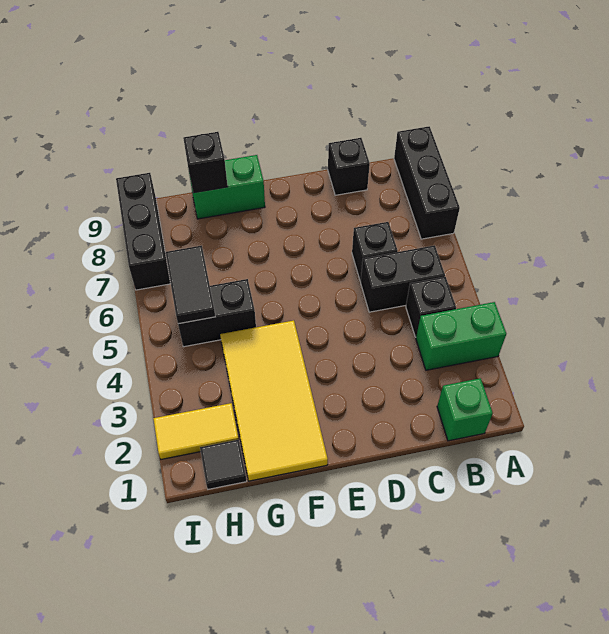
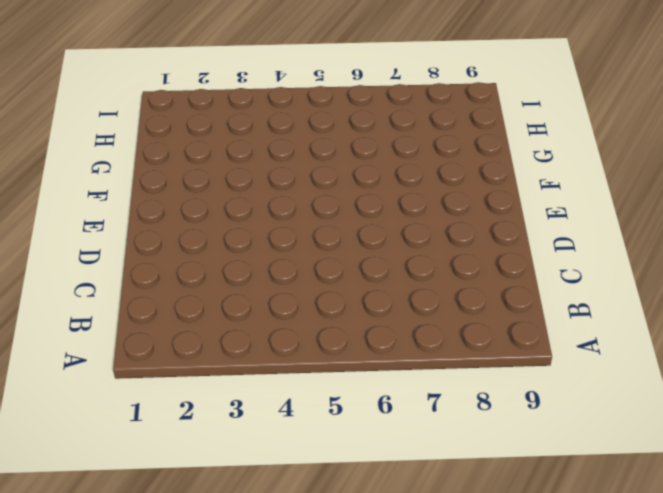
none -> green 1x2 brick [416,302,506,370]
none -> black 1x3 brick [394,126,460,239]
none -> green 1x1 brick [437,378,493,441]

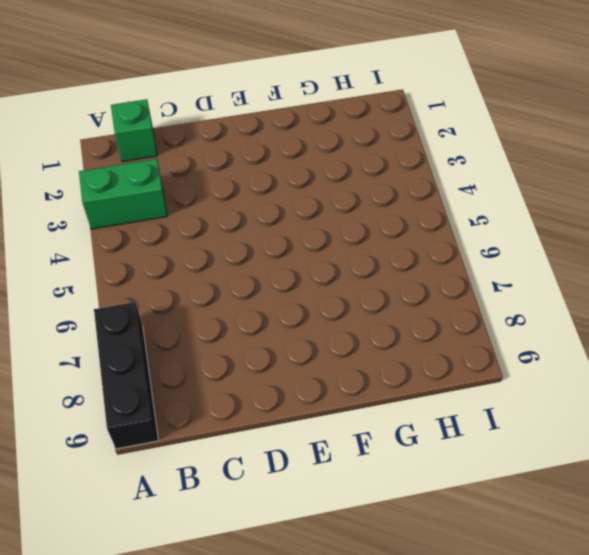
none -> black 1x1 brick [406,277,456,337]
none -> black 1x2 brick [361,245,445,312]
none -> black 1x1 brick [352,222,398,281]

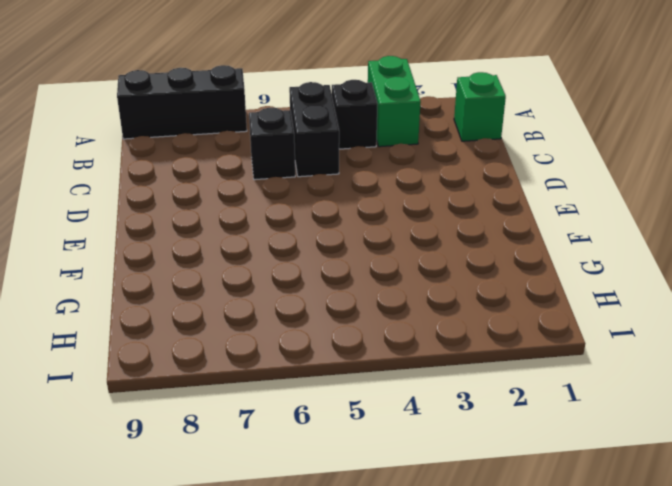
none -> black 1x1 brick [328,138,370,195]
none -> yellow 2x4 tile [220,320,328,481]
none -> green 1x2 brick [189,155,265,219]

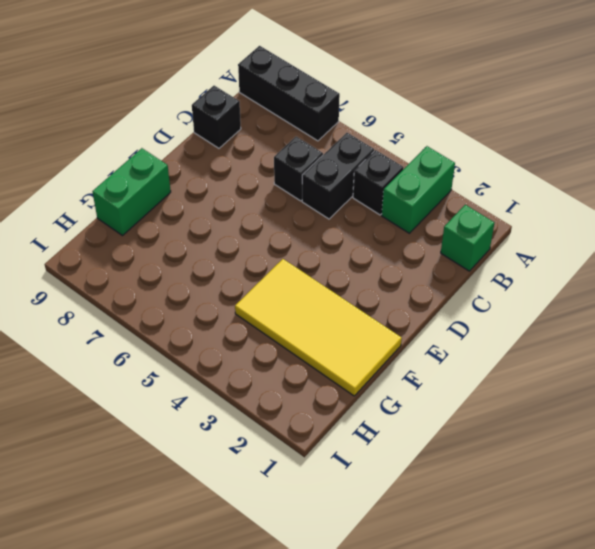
none -> black 1x2 brick [178,279,256,347]
none -> black 1x1 tile [200,440,246,489]
none -> yellow 1x2 tile [153,403,239,459]

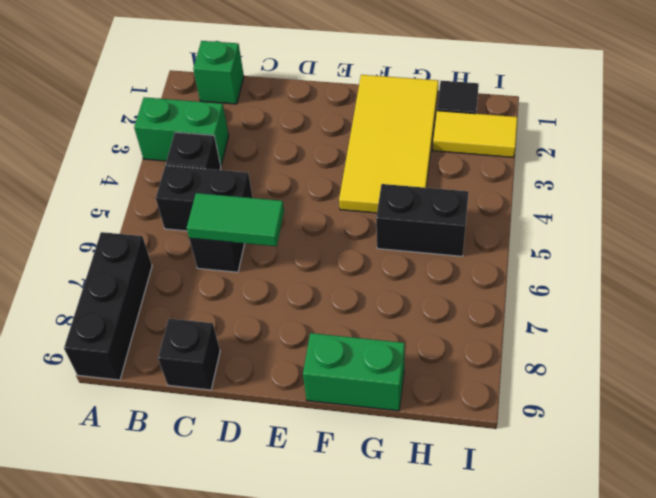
green 1x2 tile [187,193,284,246] -> none
none -> black 1x3 brick [116,173,171,290]
none -> black 1x1 brick [183,132,228,193]
none -> black 1x2 tile [165,246,215,324]

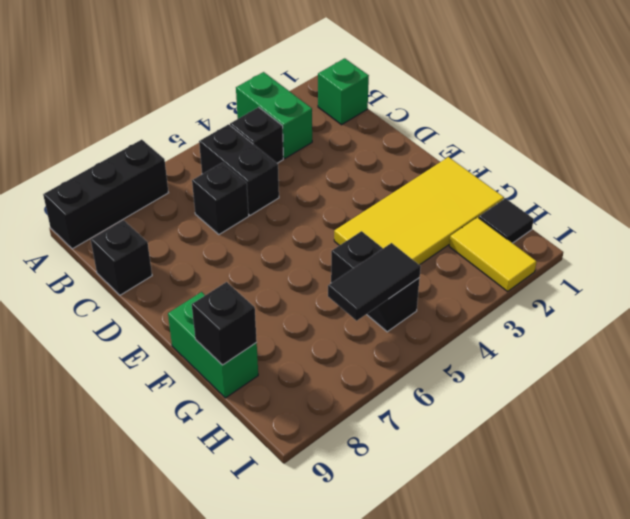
none -> black 1x3 brick [116,173,171,290]

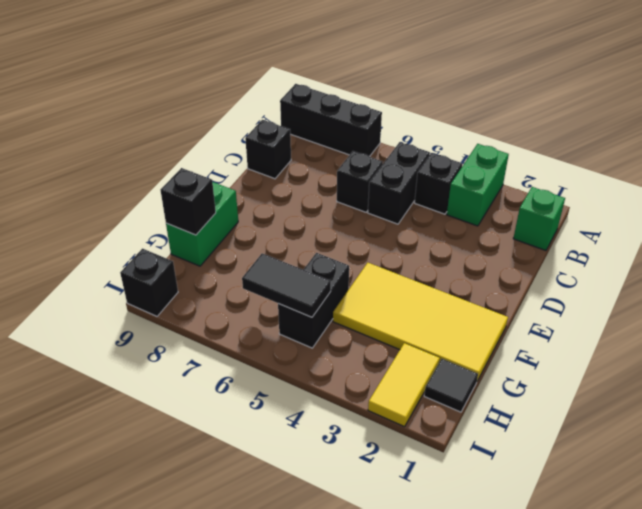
black 1x1 brick [120,249,178,316] -> black 1x3 brick [116,173,171,290]

